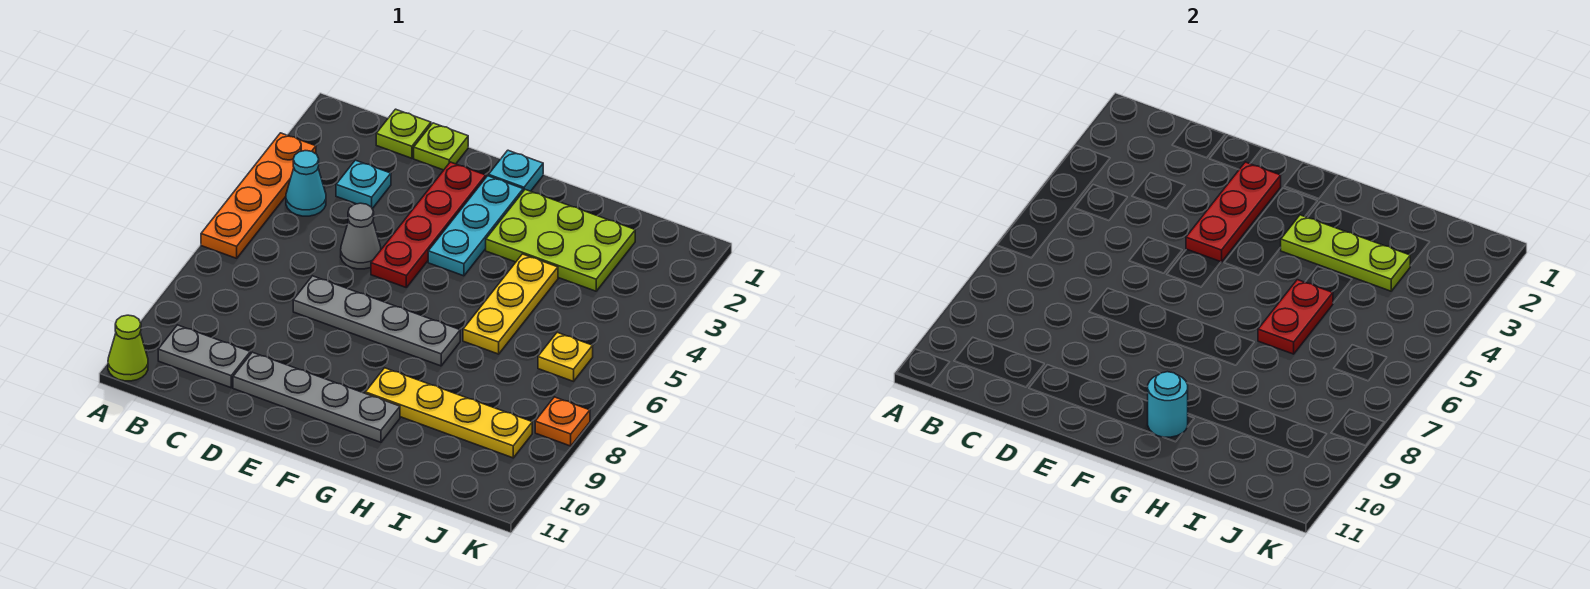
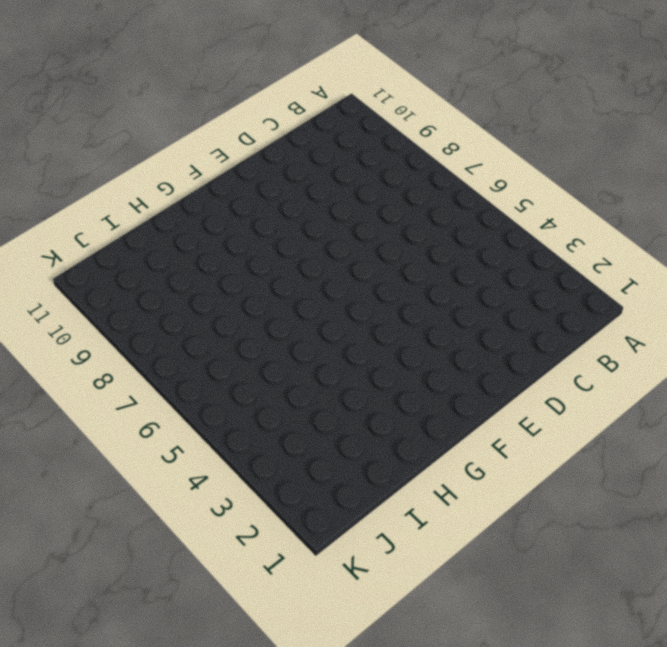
none -> orange 1x4 plate [201,133,316,258]
none -> lime 1x1 cone [108,315,148,381]
none -> cyan 1x1 cone [286,151,326,216]

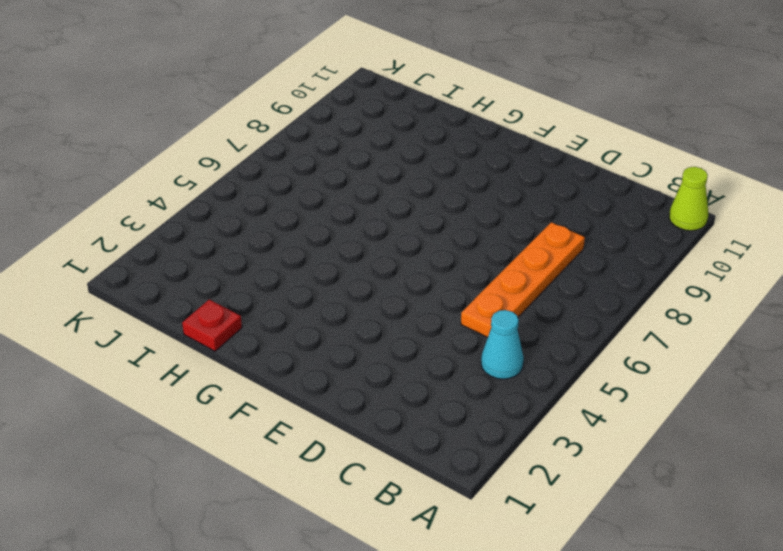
orange 1x4 plate [461,222,585,338] -> orange 1x4 plate moved to [201,133,316,258]
red 1x1 plate [182,299,242,351] -> none
none -> grey 1x2 plate [158,325,250,388]
none -> lime 1x1 plate [376,109,431,158]
none -> cyan 1x1 plate [336,160,391,209]

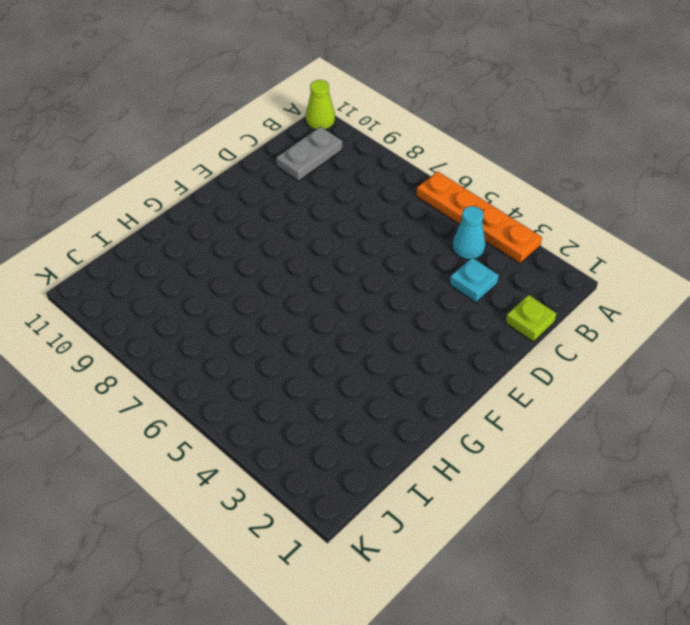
none -> lime 1x1 plate [414,123,468,170]
none -> grey 1x1 cone [341,203,381,269]
none -> grey 1x4 plate [293,276,460,366]

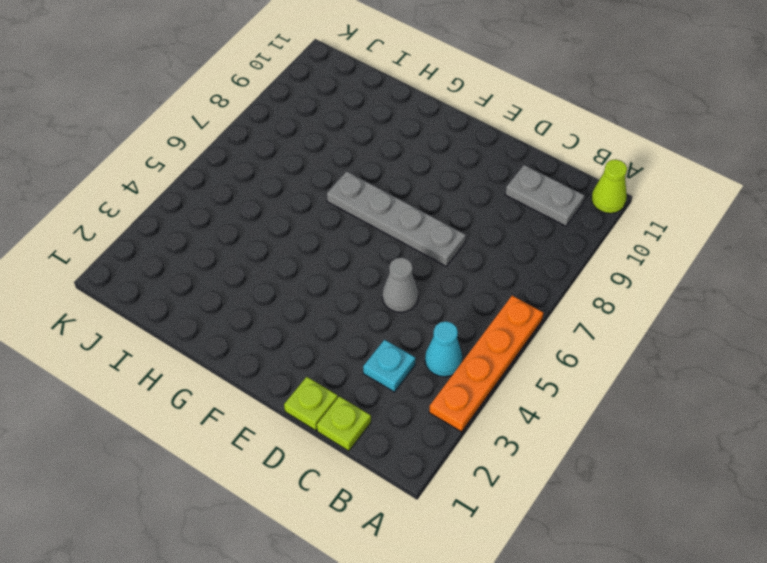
none -> grey 1x4 plate [233,352,400,442]
none -> red 1x4 plate [371,162,486,287]
none -> cyan 1x1 plate [489,150,543,191]

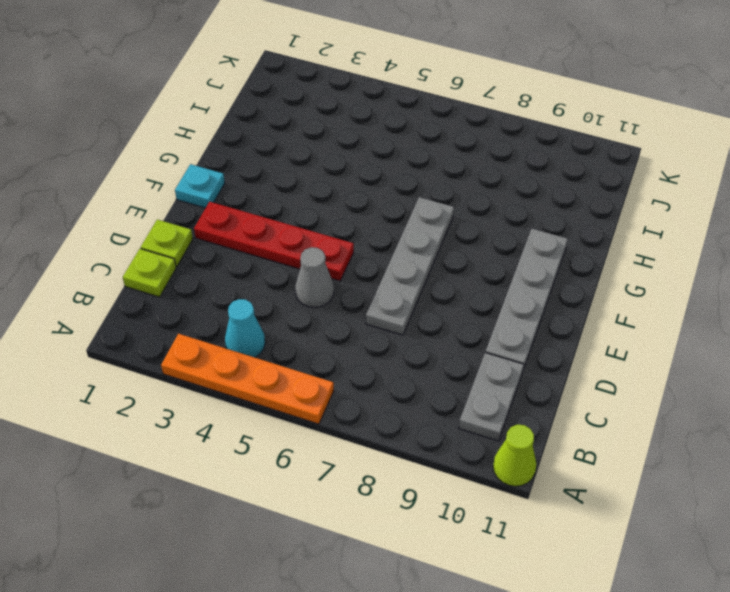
none -> cyan 1x1 plate [336,160,391,209]
none -> cyan 1x3 plate [428,176,523,276]
none -> lime 2x3 plate [486,190,635,291]

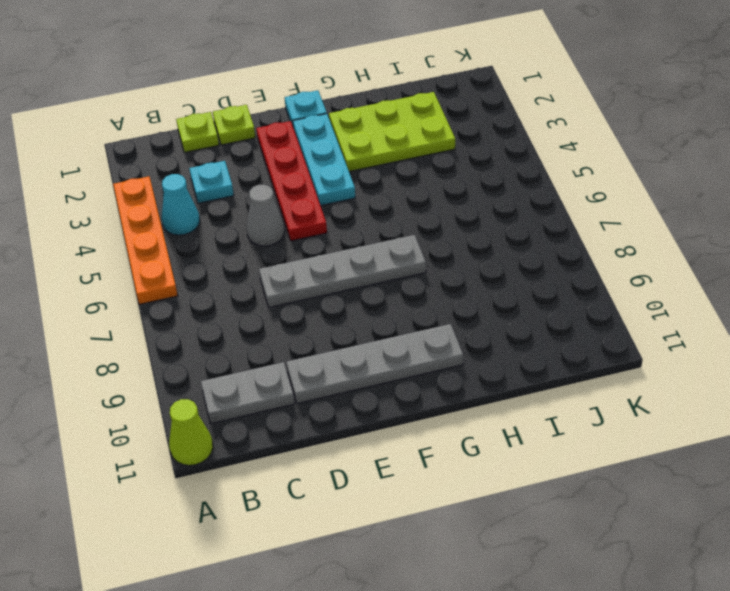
none -> yellow 1x4 plate [365,368,532,458]
none -> yellow 1x3 plate [463,254,558,354]
none -> yellow 1x1 plate [538,332,593,381]

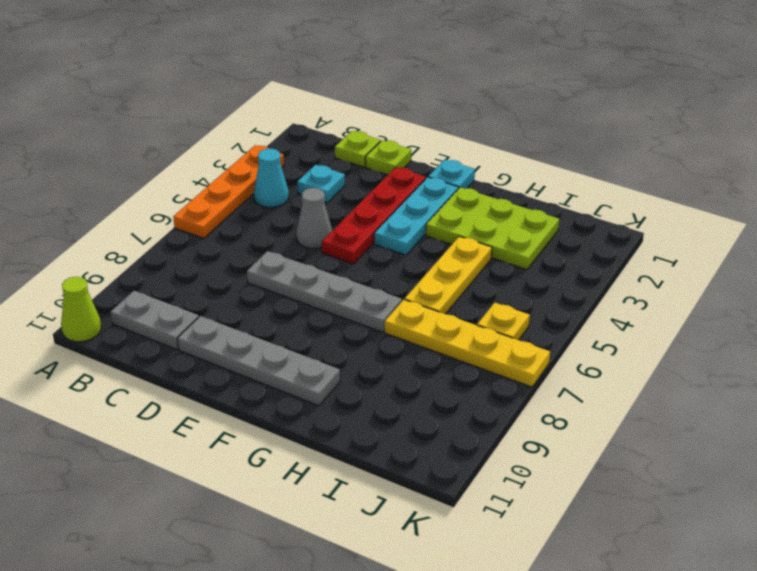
yellow 1x4 plate [385,300,550,387] -> yellow 1x4 plate moved to [365,368,532,458]
none -> orange 1x1 plate [535,397,590,446]
none -> red 1x3 plate [1186,162,1281,262]
none -> lime 1x3 plate [1280,215,1410,291]

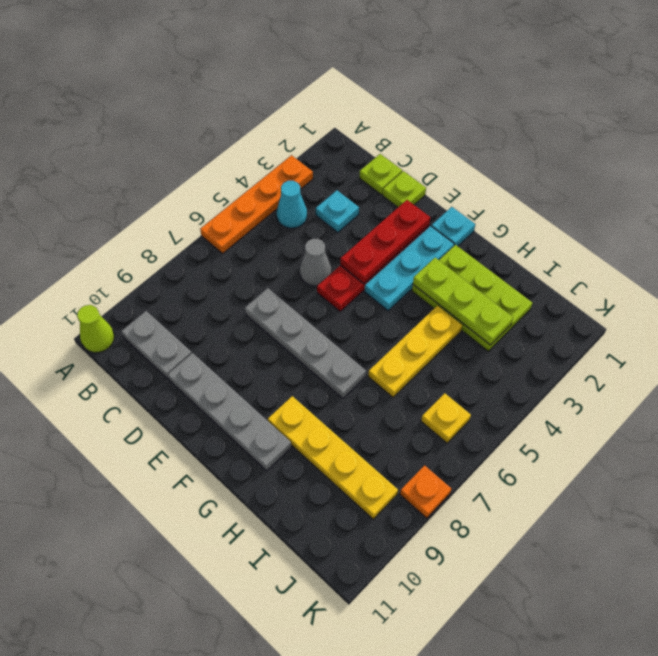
none -> cyan 1x1 round brick [1148,372,1188,437]
none -> red 1x2 plate [1258,280,1333,354]

